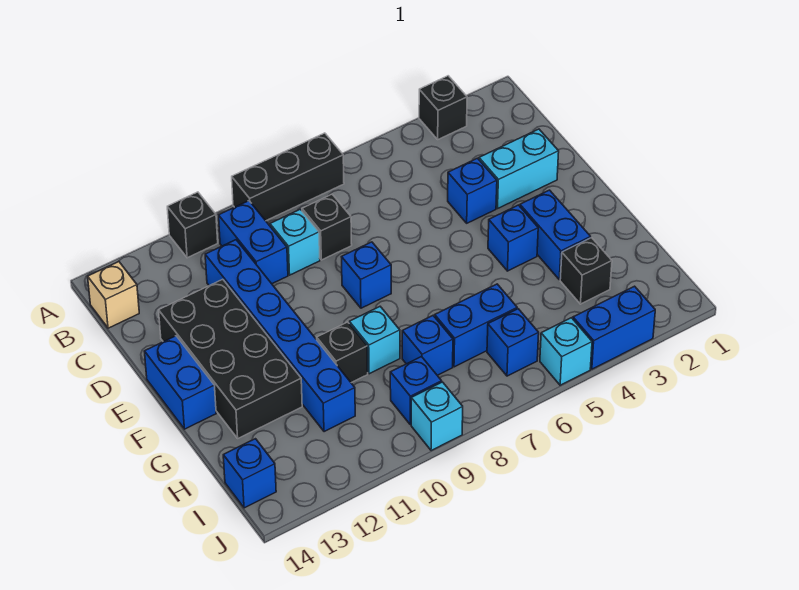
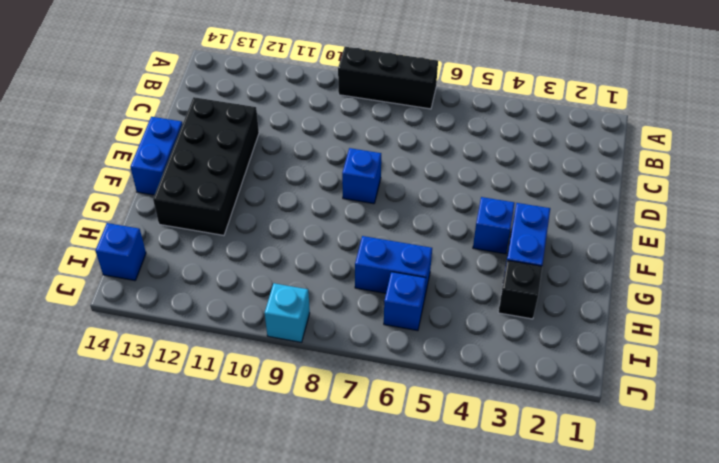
none -> black 1x1 brick [419,76,467,139]
none -> black 1x1 brick [167,192,218,258]
none -> blue 1x2 brick [219,201,288,284]

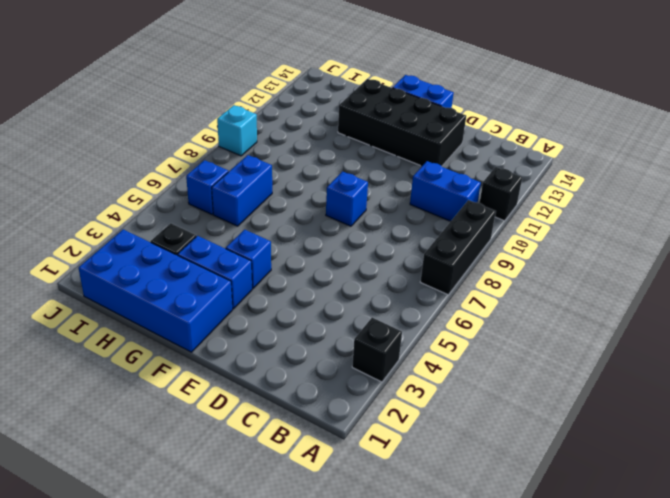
blue 2x4 brick [78,229,233,352] -> none
none -> tan 1x1 brick [88,262,139,328]
none -> black 1x1 brick [302,194,352,260]
none -> cyan 1x1 brick [270,209,320,275]

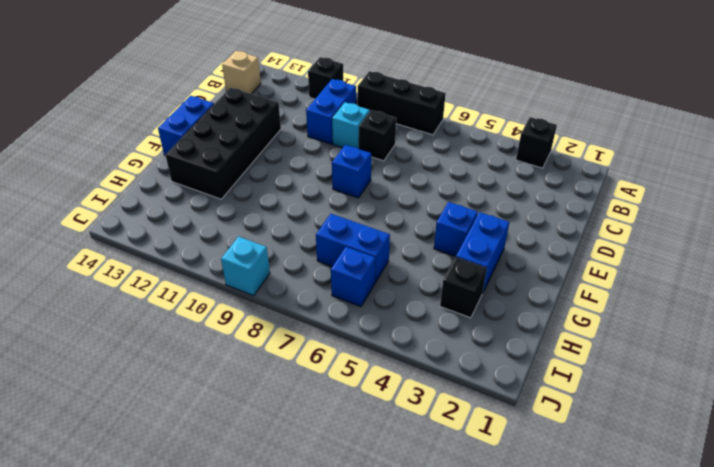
none -> blue 1x6 brick [205,240,355,432]
none -> cyan 1x2 brick [479,129,559,208]
none -> blue 1x1 brick [448,158,497,223]

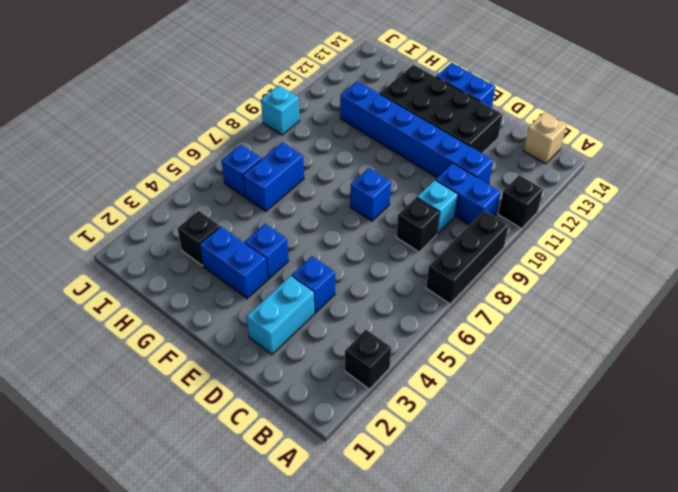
none -> cyan 1x1 brick [349,307,400,374]
none -> black 1x1 brick [317,322,368,383]
none -> blue 1x1 brick [402,316,453,375]

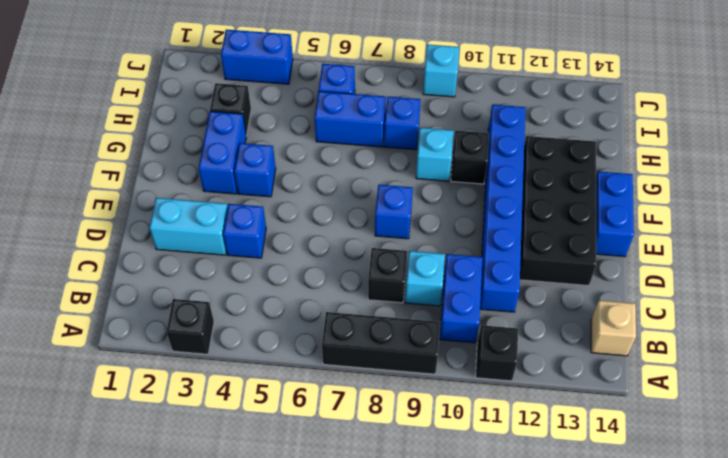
none -> blue 1x1 brick [390,357,442,425]
none -> blue 1x1 brick [223,439,276,508]
none -> cyan 1x1 brick [540,318,592,385]

